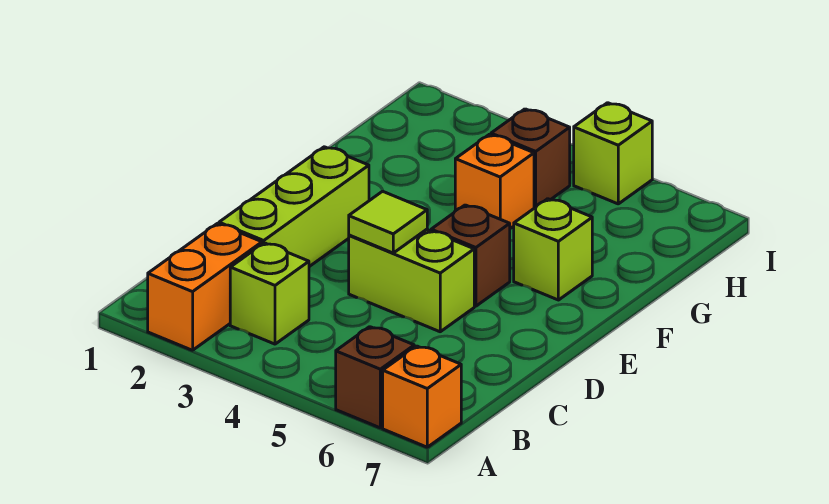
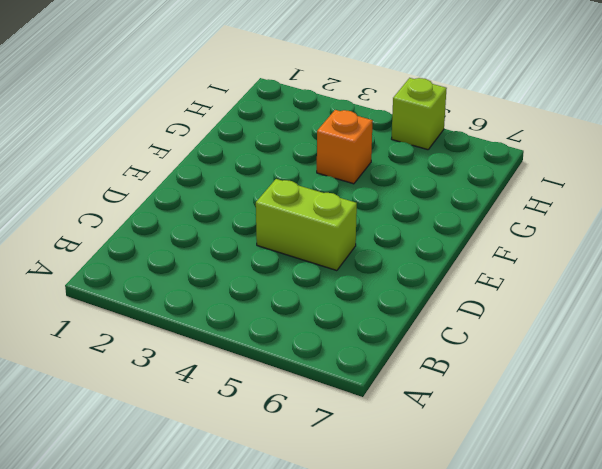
none -> orange 1x2 brick [148,224,262,350]
none -> brown 1x1 brick [336,327,414,428]
none -> orange 1x1 brick [383,346,461,447]

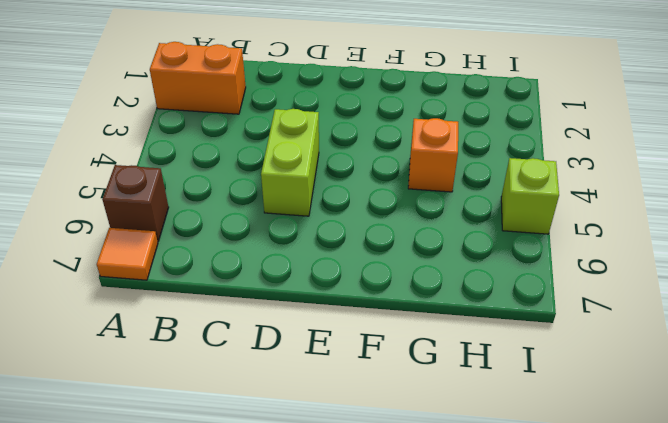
orange 1x1 tile [97,228,158,280] -> orange 1x1 brick [383,346,461,447]
none -> lime 1x1 brick [230,243,309,344]
none -> lime 1x3 brick [219,147,369,267]
none -> brown 1x1 brick [431,205,510,306]

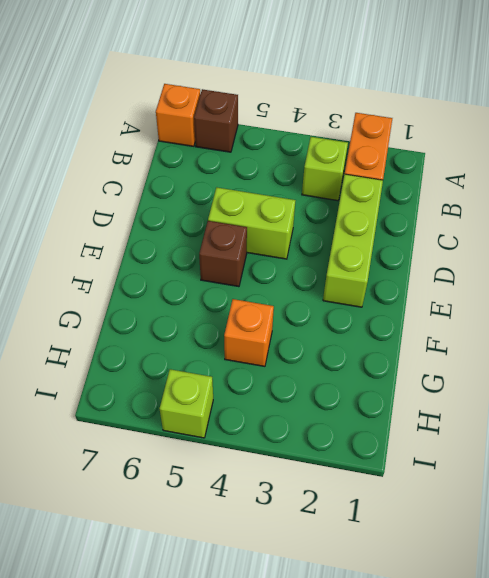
none -> lime 1x1 brick [514,199,592,300]
none -> brown 1x1 brick [491,109,570,208]
none -> lime 1x1 tile [349,191,427,253]

